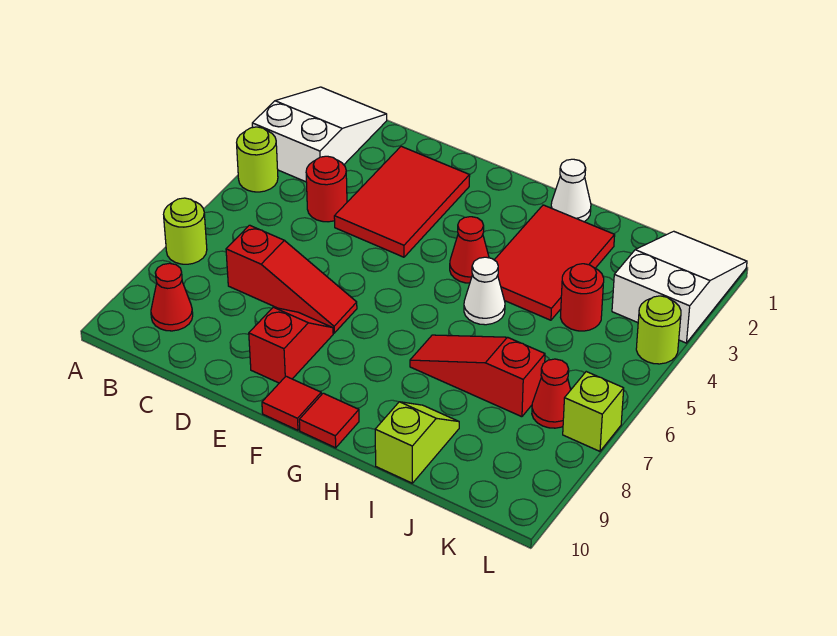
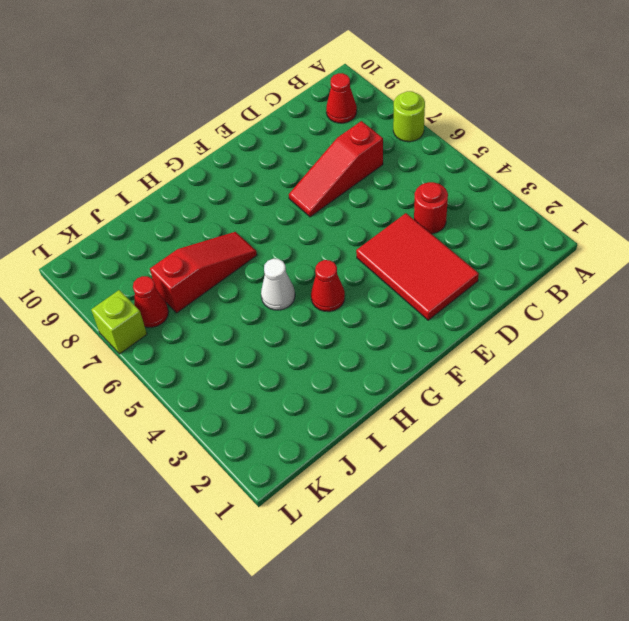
none -> white 2x3 slope [252,87,387,182]
none -> lime 1x1 round brick [237,127,278,192]
none -> red 1x2 slope [249,307,333,383]

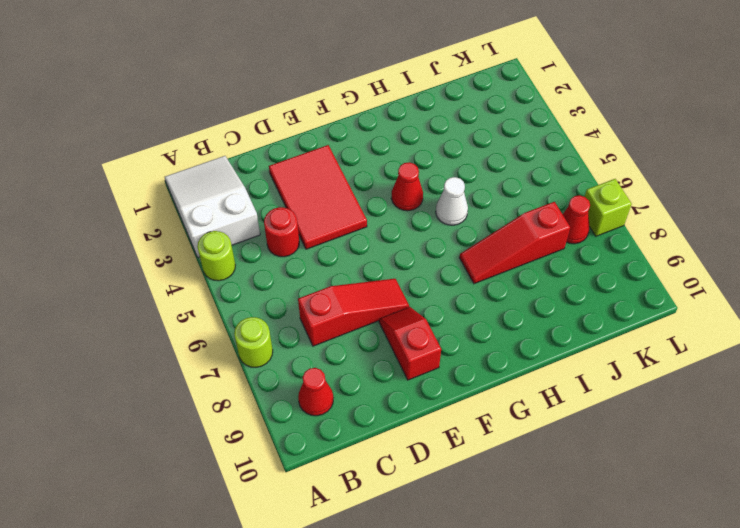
none -> red 1x1 tile [262,376,321,430]
none -> red 1x1 tile [299,393,359,448]
none -> white 1x1 cone [551,159,591,222]

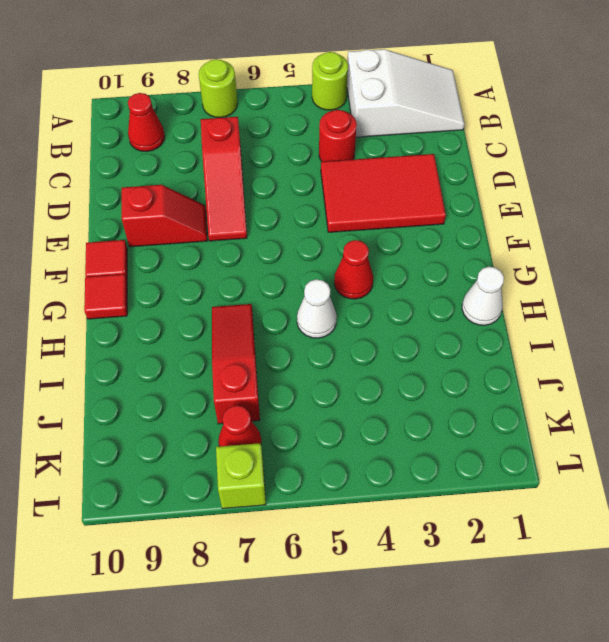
none -> red 2x3 tile [495,205,615,320]
none -> lime 1x2 slope [375,402,459,483]
none -> red 1x1 round brick [560,264,604,331]

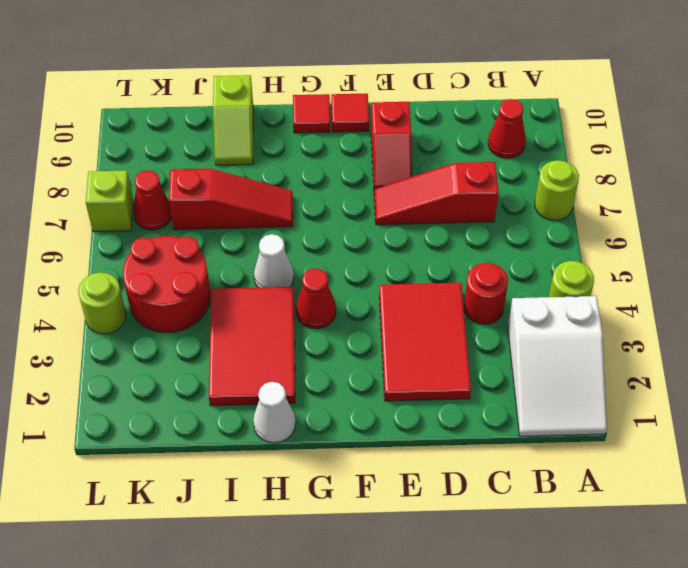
red 2x2 round brick [123,236,210,332] -> red 1x1 round brick [560,264,604,331]
none -> white 2x3 slope [612,231,747,343]

